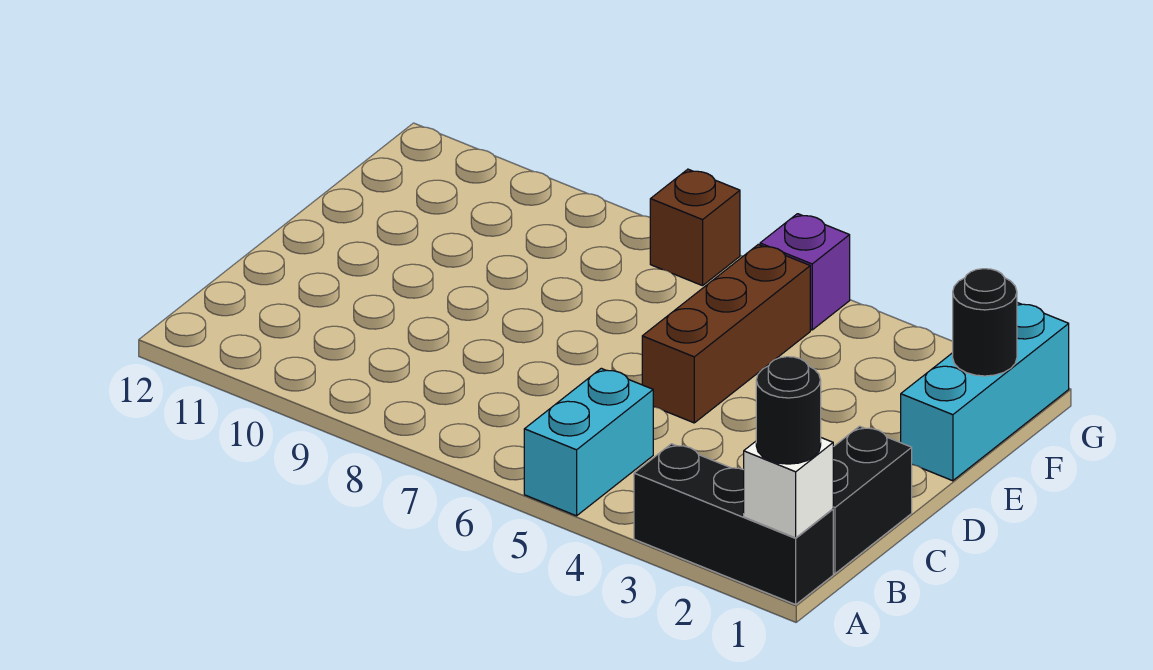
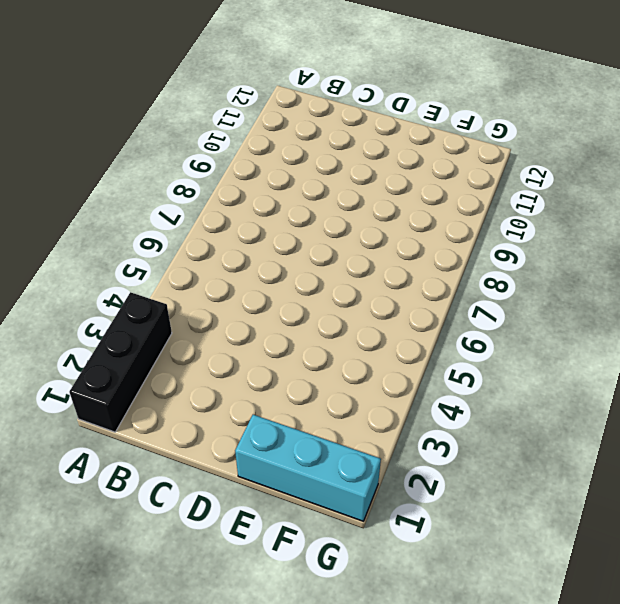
none -> cyan 1x2 brick [524,368,653,516]
none -> black 1x2 brick [833,426,912,574]

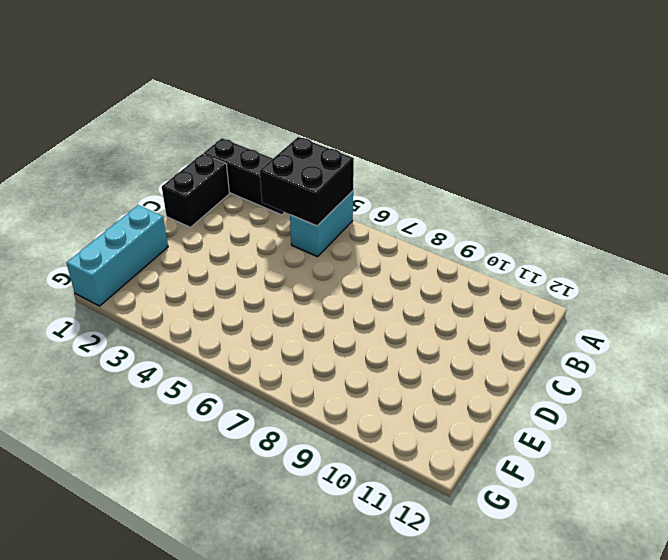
black 2x2 brick [260,137,354,226] -> none
none -> brown 1x3 brick [642,245,810,423]
none -> purple 1x1 brick [760,214,850,330]

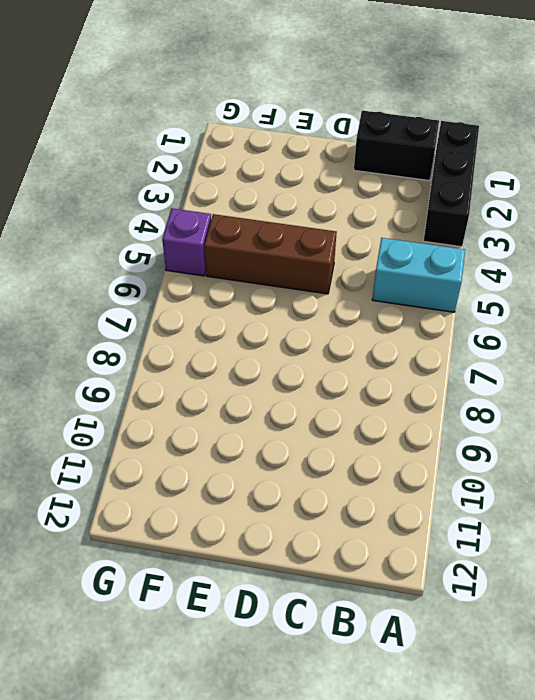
none -> cyan 1x3 brick [901,303,1069,481]
none -> brown 1x1 brick [650,169,740,286]

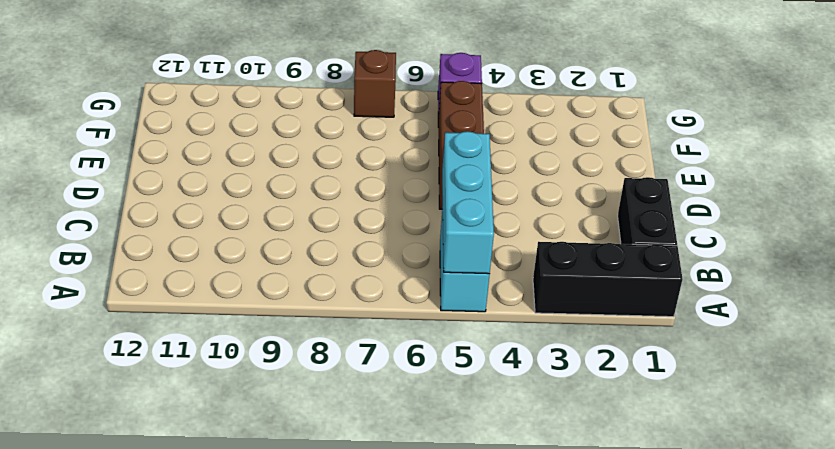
cyan 1x3 brick [442,131,494,274] -> cyan 1x3 brick moved to [901,303,1069,481]
none -> white 1x1 brick [744,438,833,538]
none -> black 1x1 round brick [953,269,1017,376]

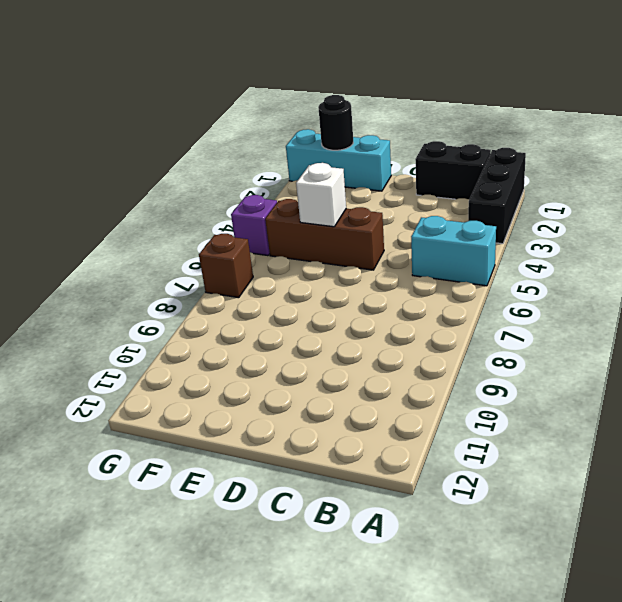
white 1x1 brick [296,163,346,227] -> white 1x1 brick moved to [744,438,833,538]
none -> black 1x1 round brick [756,357,821,464]

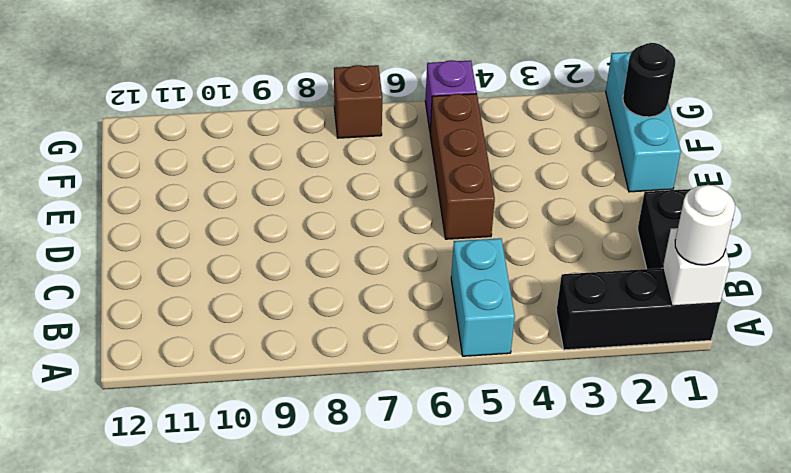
white 1x1 round brick [675,185,735,265] -> black 1x1 round brick [756,357,821,464]

